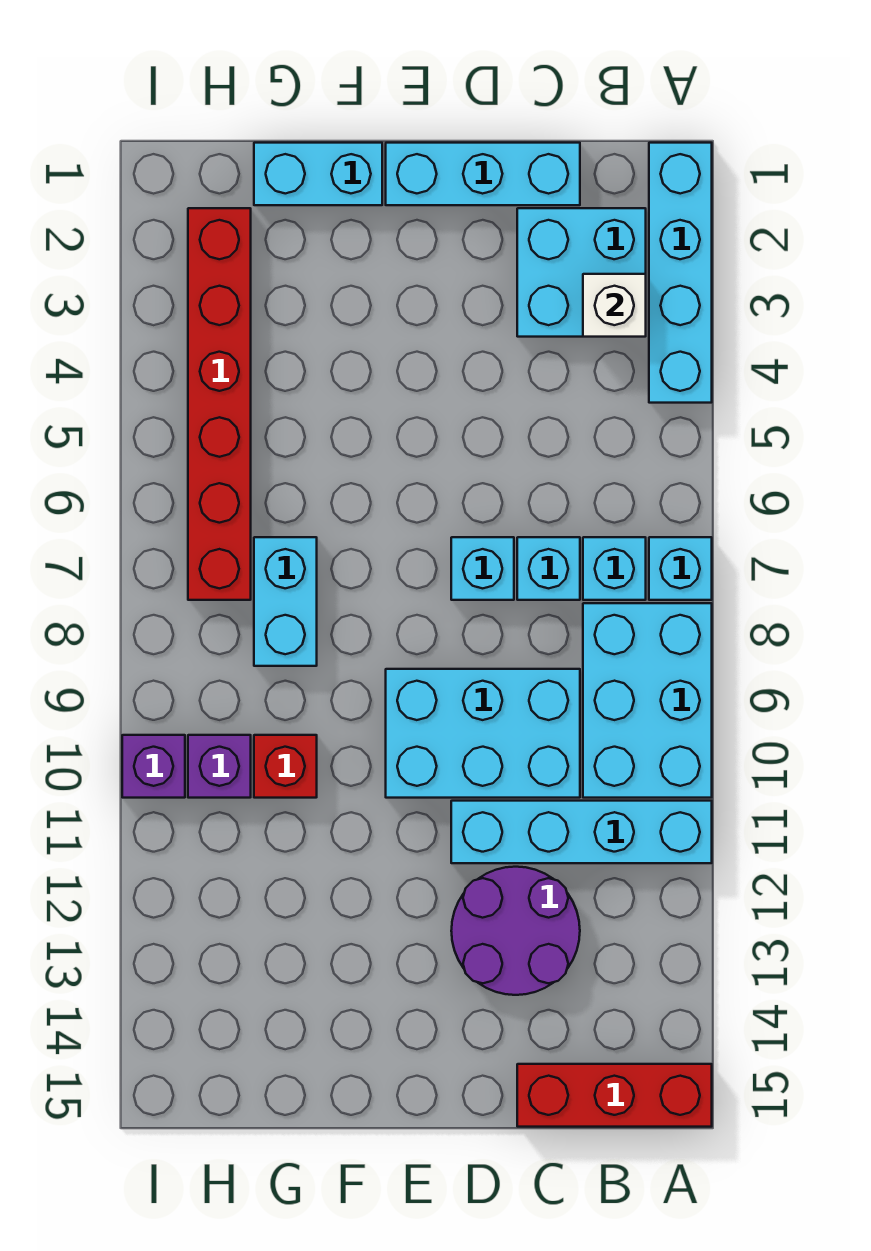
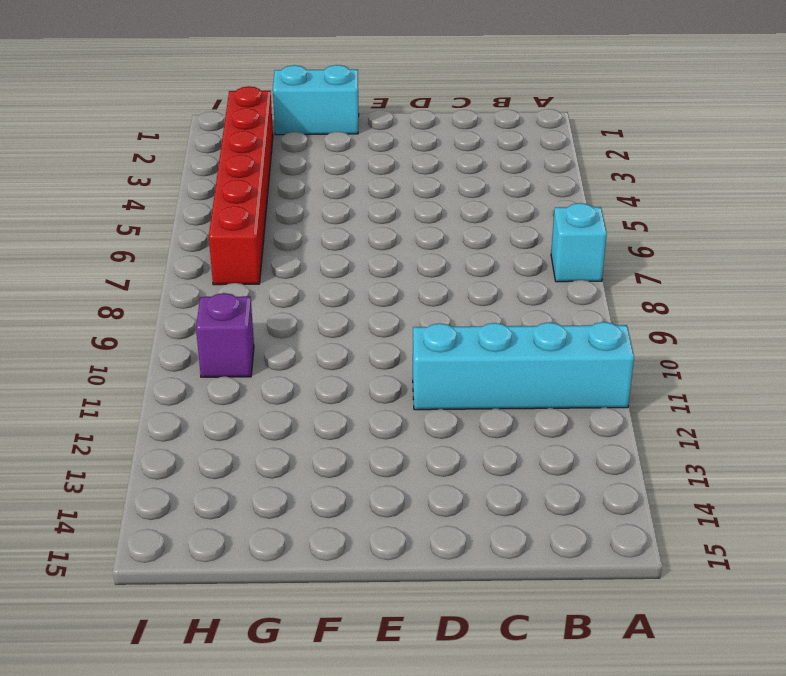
none -> cyan 1x4 brick [649,143,712,403]
none -> cyan 2x3 brick [583,603,712,798]
none -> red 1x3 brick [517,1064,712,1127]

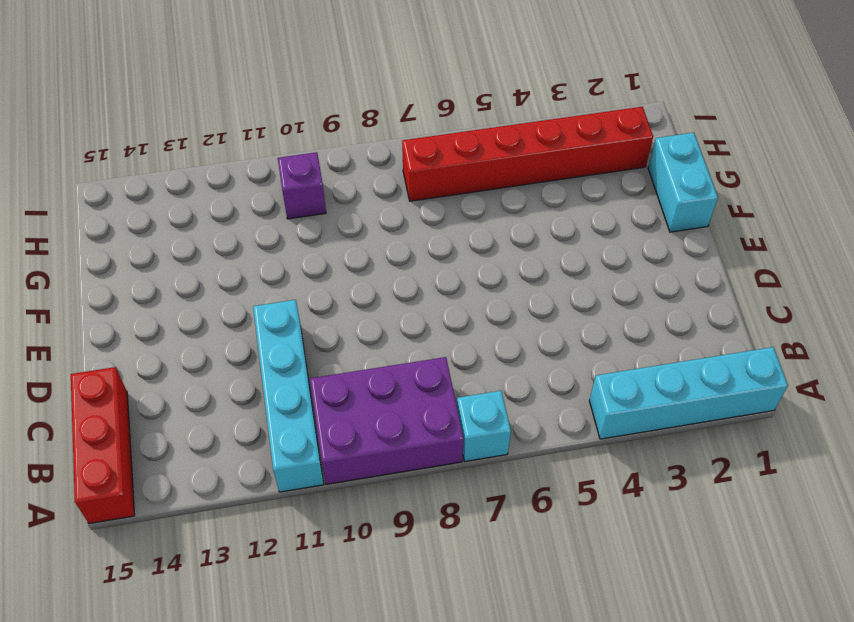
purple 2x3 brick [310,357,464,484] -> cyan 2x3 brick [583,603,712,798]
none -> cyan 2x2 brick [517,208,646,337]
none -> cyan 1x1 brick [583,537,646,600]
none -> cyan 1x3 brick [386,143,580,205]

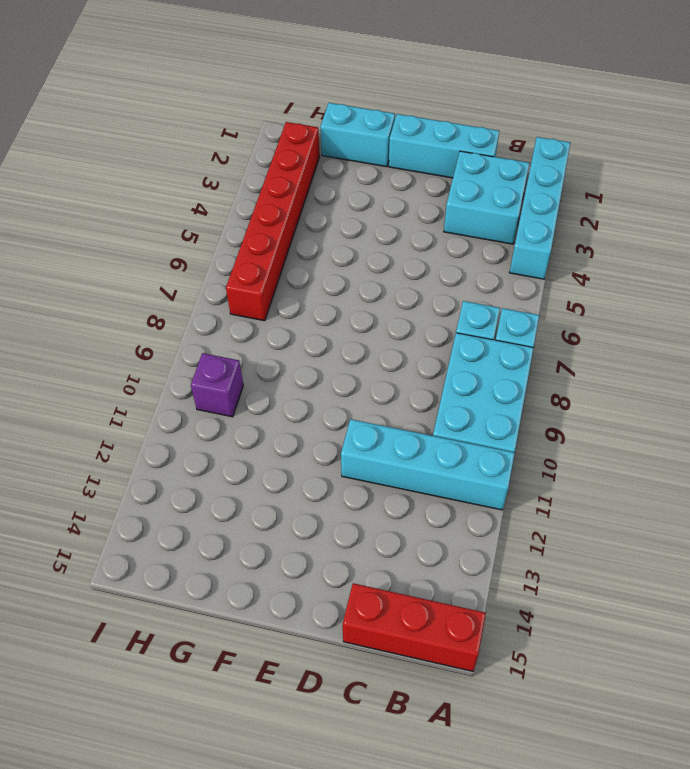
none -> cyan 1x1 brick [517,537,580,600]
none -> cyan 2x3 brick [386,669,580,798]
none -> purple 2x2 round brick [451,867,580,995]

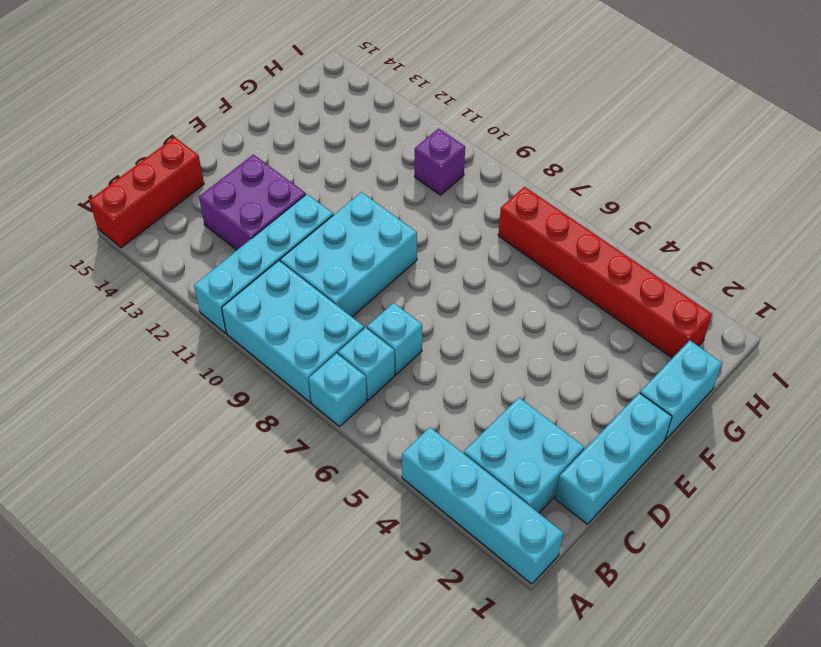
purple 2x2 brick [199,155,306,250] -> purple 2x2 round brick [451,867,580,995]
none -> cyan 1x1 brick [451,537,514,600]
none -> cyan 1x2 brick [254,537,317,666]
none -> red 1x1 brick [254,735,317,798]

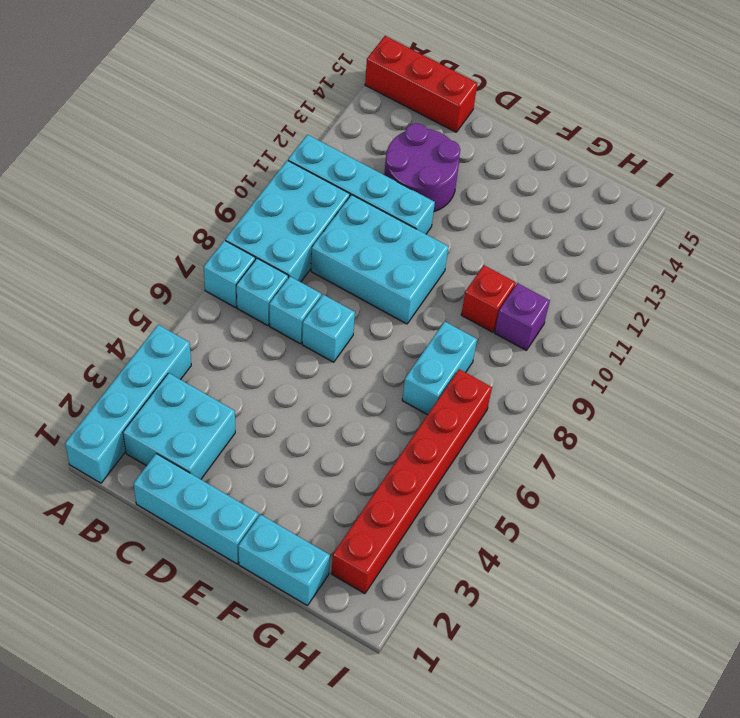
none -> purple 1x1 brick [122,735,185,798]
none -> white 1x1 brick [583,274,646,337]

